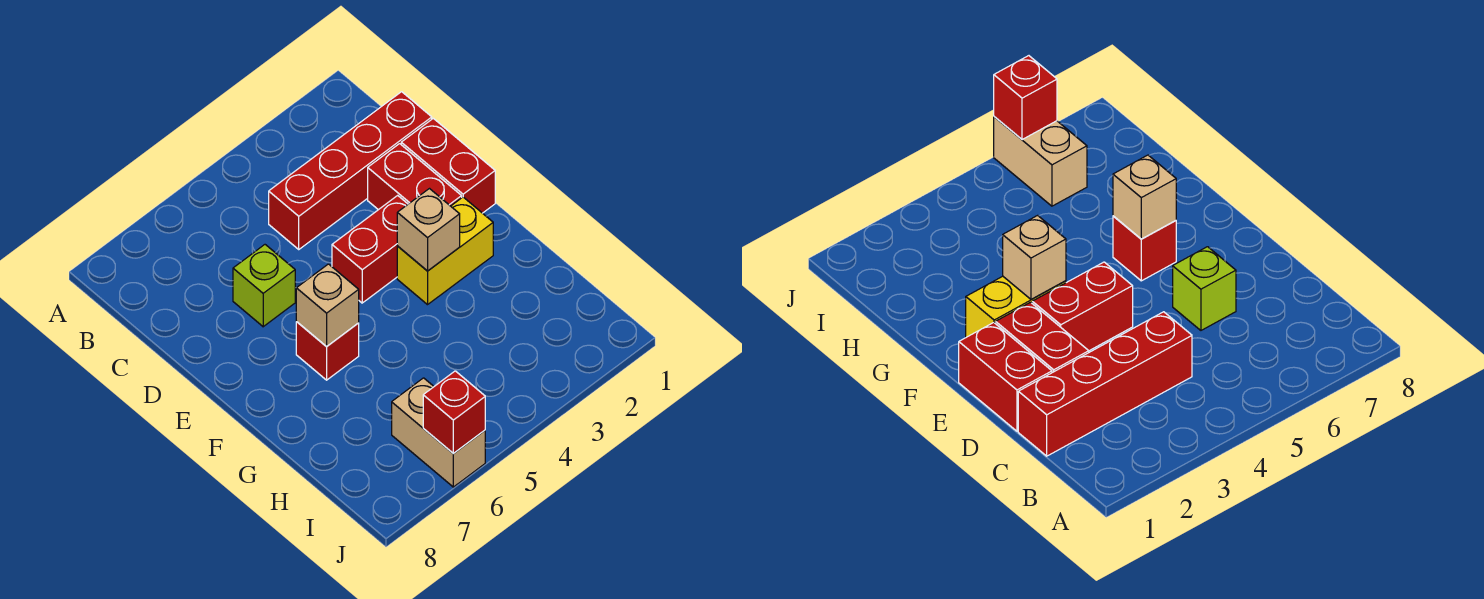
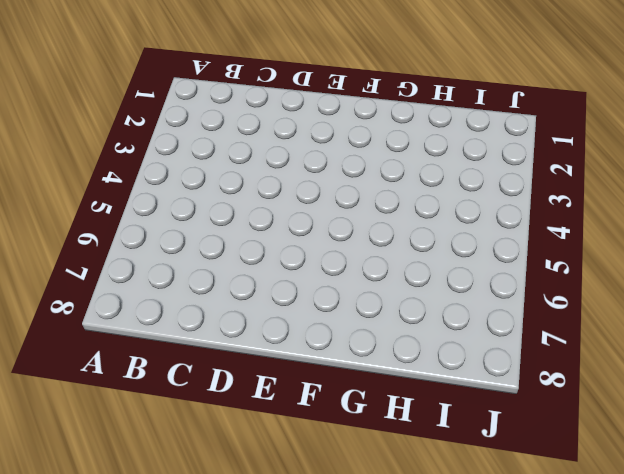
none -> red 1x4 brick [269,92,432,249]
none -> red 1x2 brick [401,118,495,213]

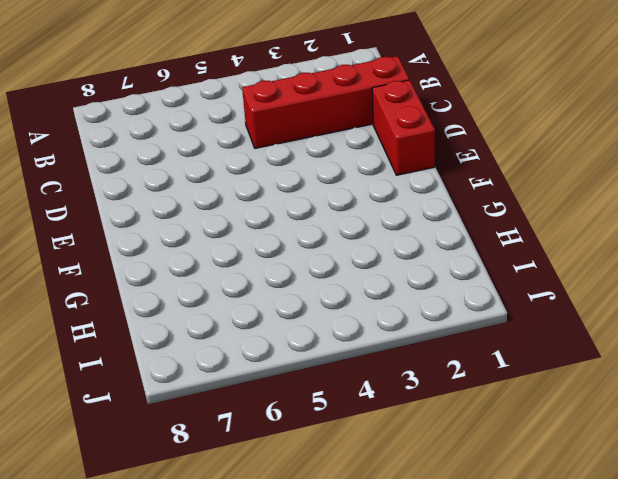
none -> red 1x2 brick [368,144,462,210]
none -> lime 1x1 brick [233,245,295,327]

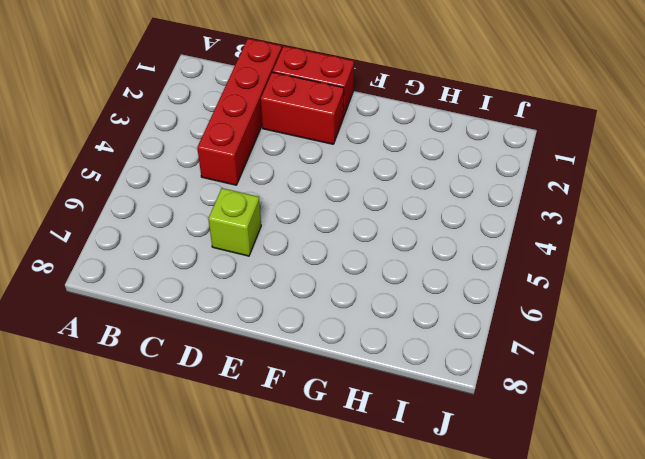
none -> red 1x2 brick [332,195,408,303]
none -> yellow 1x2 brick [397,197,493,305]

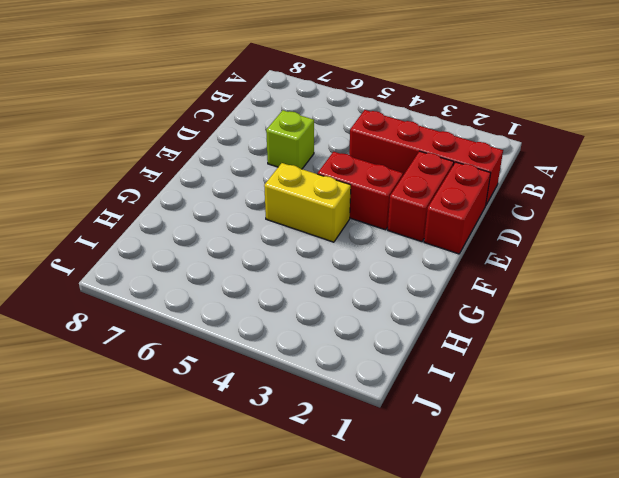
yellow 1x2 brick [264,163,351,242] -> yellow 1x2 brick moved to [397,197,493,305]
none -> red 1x1 brick [296,322,359,380]
none -> tan 1x2 brick [392,378,485,487]

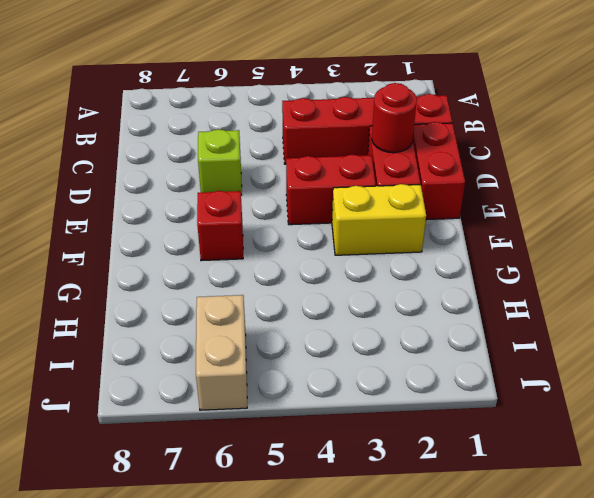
red 1x1 round brick [372,83,417,153] -> none
none -> tan 1x1 brick [397,189,460,271]
none -> tan 1x1 brick [296,264,359,346]

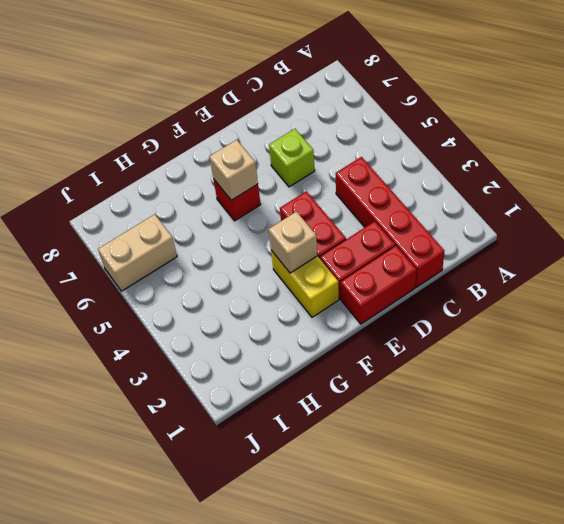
none -> red 1x1 brick [423,371,485,454]

